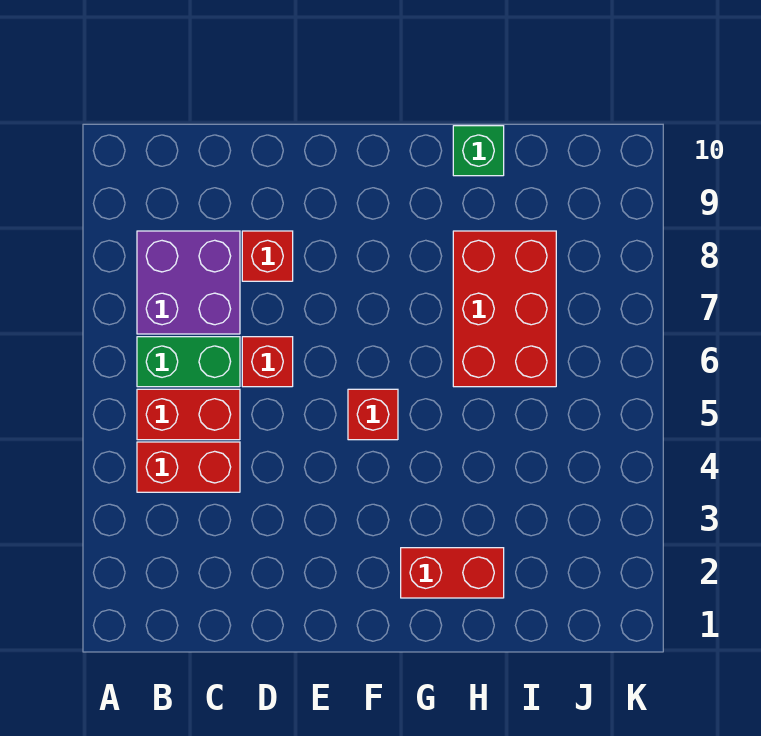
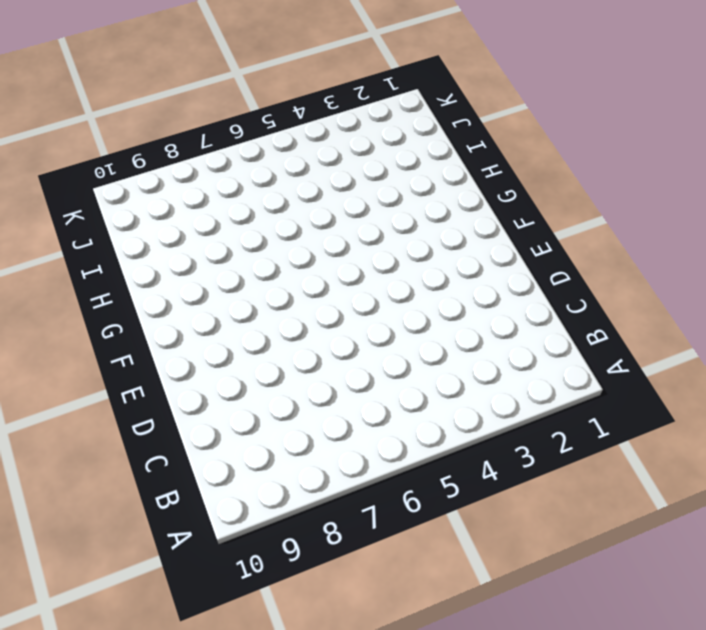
none -> red 1x2 brick [137,442,240,492]
none -> red 1x2 brick [137,389,240,440]

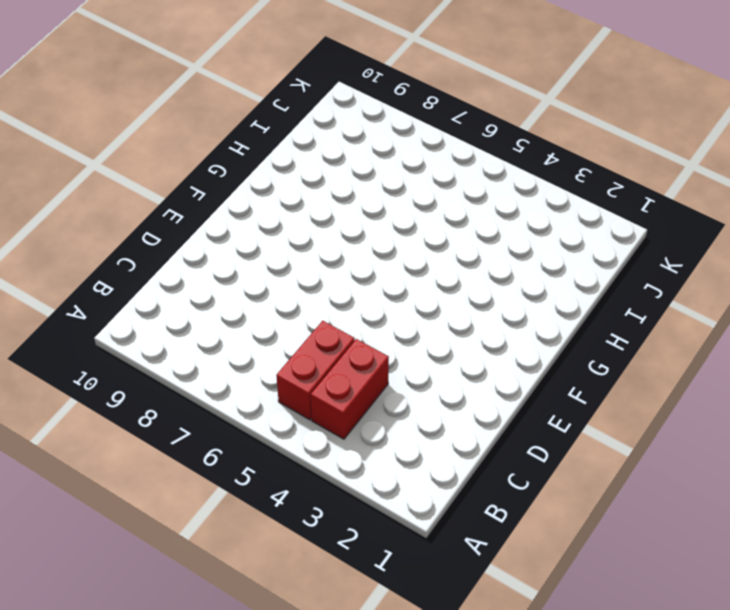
none -> green 1x2 brick [137,337,240,387]
none -> purple 2x2 brick [137,231,240,334]

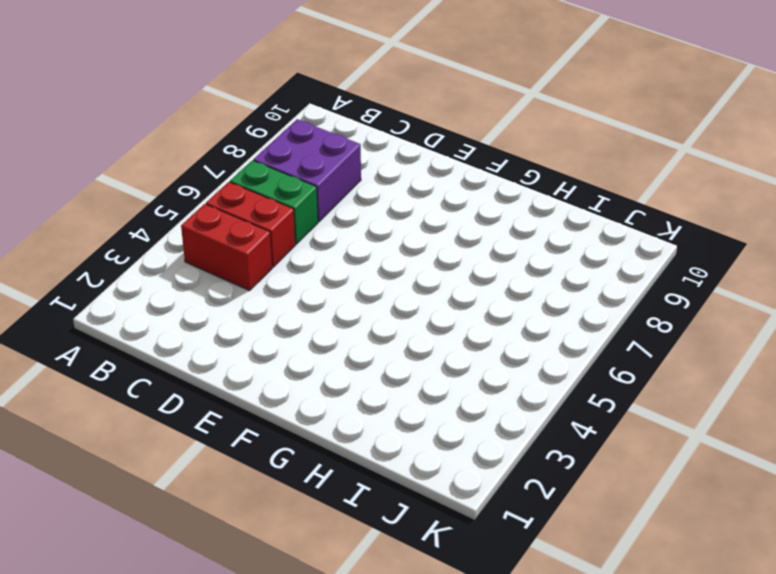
none -> red 1x1 brick [242,337,293,387]
none -> red 1x1 brick [242,231,293,281]

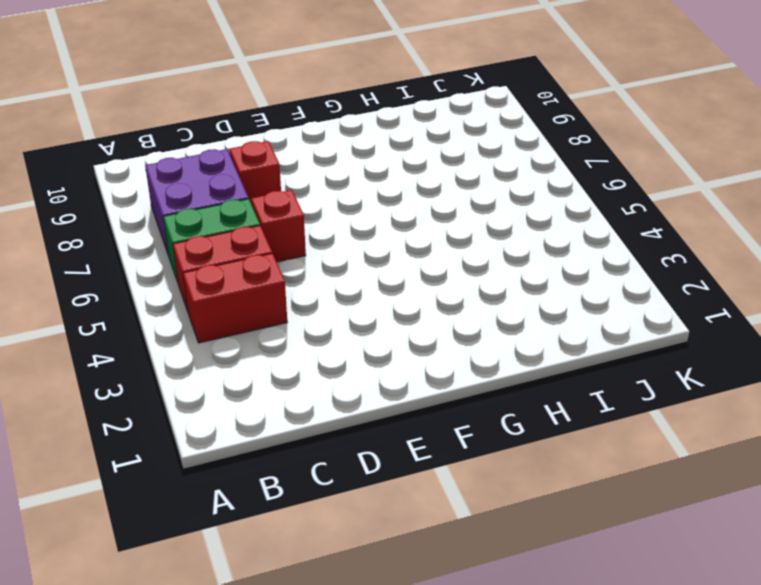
none -> red 1x1 brick [348,389,398,440]
none -> red 1x2 brick [401,548,504,598]

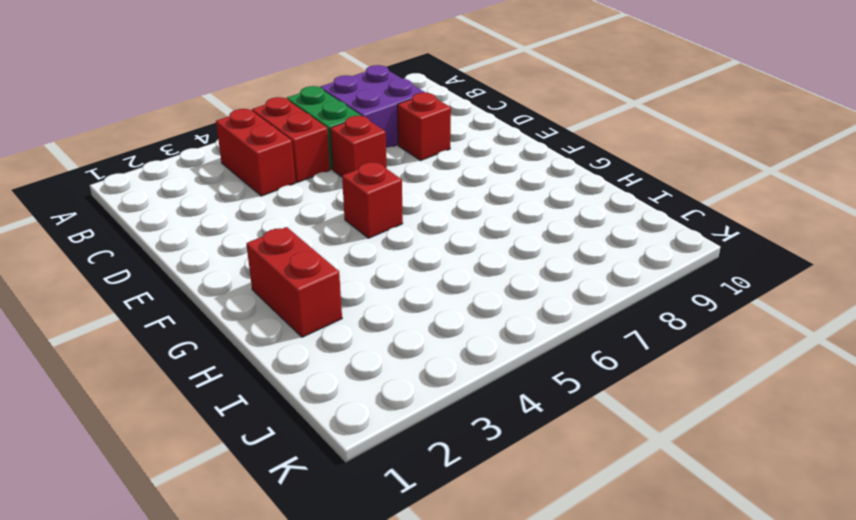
none -> red 2x3 brick [453,231,556,387]
none -> green 1x1 brick [453,126,504,176]

